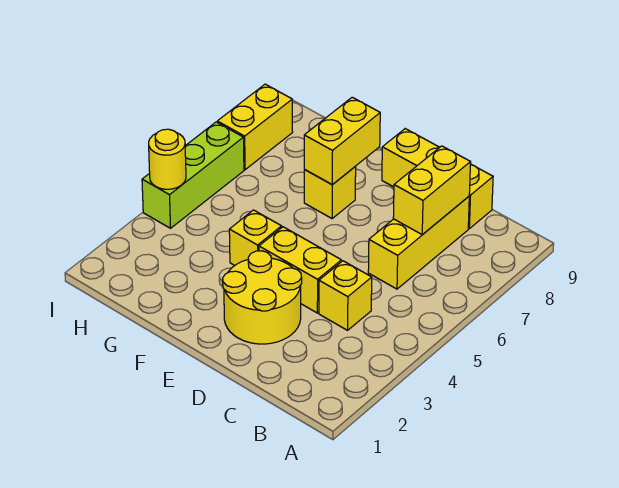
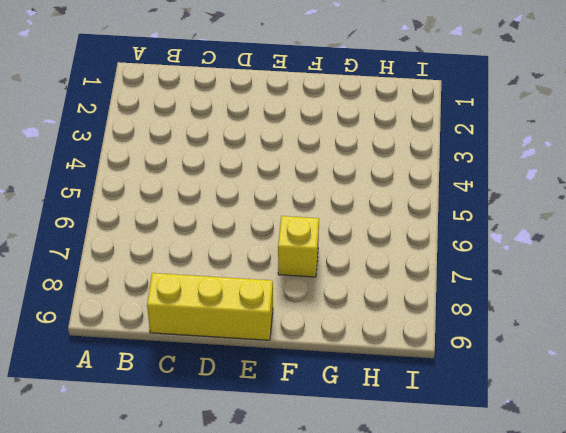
none -> yellow 1x1 brick [319,261,372,330]
none -> yellow 1x3 brick [368,197,469,289]
none -> yellow 2x2 round brick [223,251,302,344]

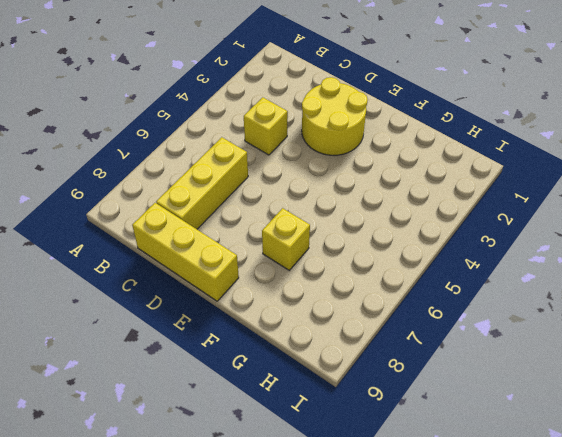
none -> yellow 1x2 brick [259,227,341,313]
none -> yellow 1x1 brick [229,210,282,265]
none -> lime 1x3 brick [142,122,244,228]

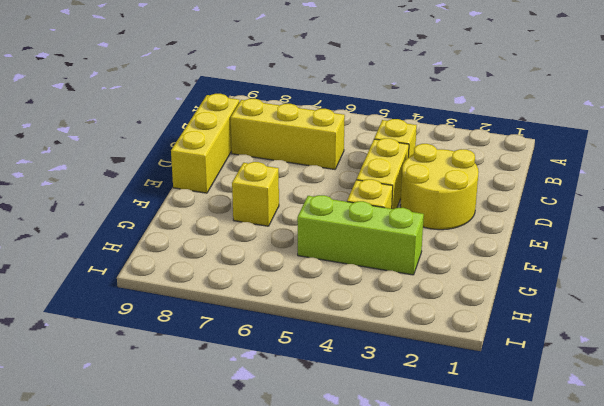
lime 1x3 brick [297,195,424,275] -> lime 1x3 brick moved to [142,122,244,228]
none -> yellow 1x2 brick [217,84,293,170]
none -> yellow 1x2 brick [393,146,471,235]
none -> yellow 1x2 brick [304,97,380,185]

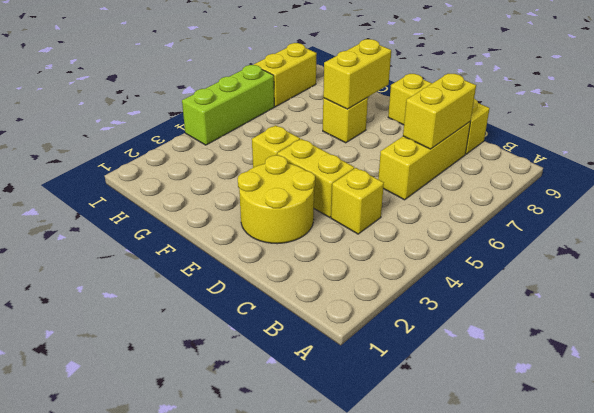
none -> yellow 1x1 round brick [149,129,186,189]

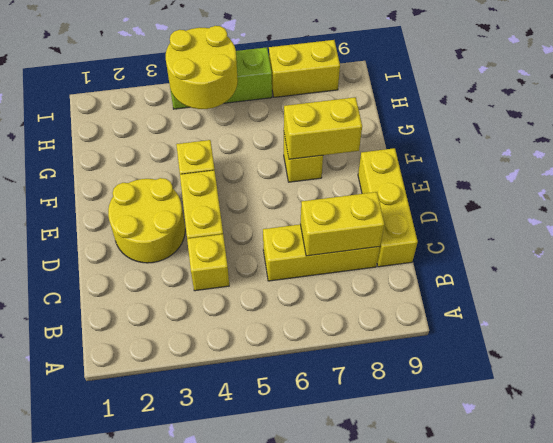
yellow 2x2 round brick [166,26,238,109] -> yellow 1x1 round brick [149,129,186,189]

